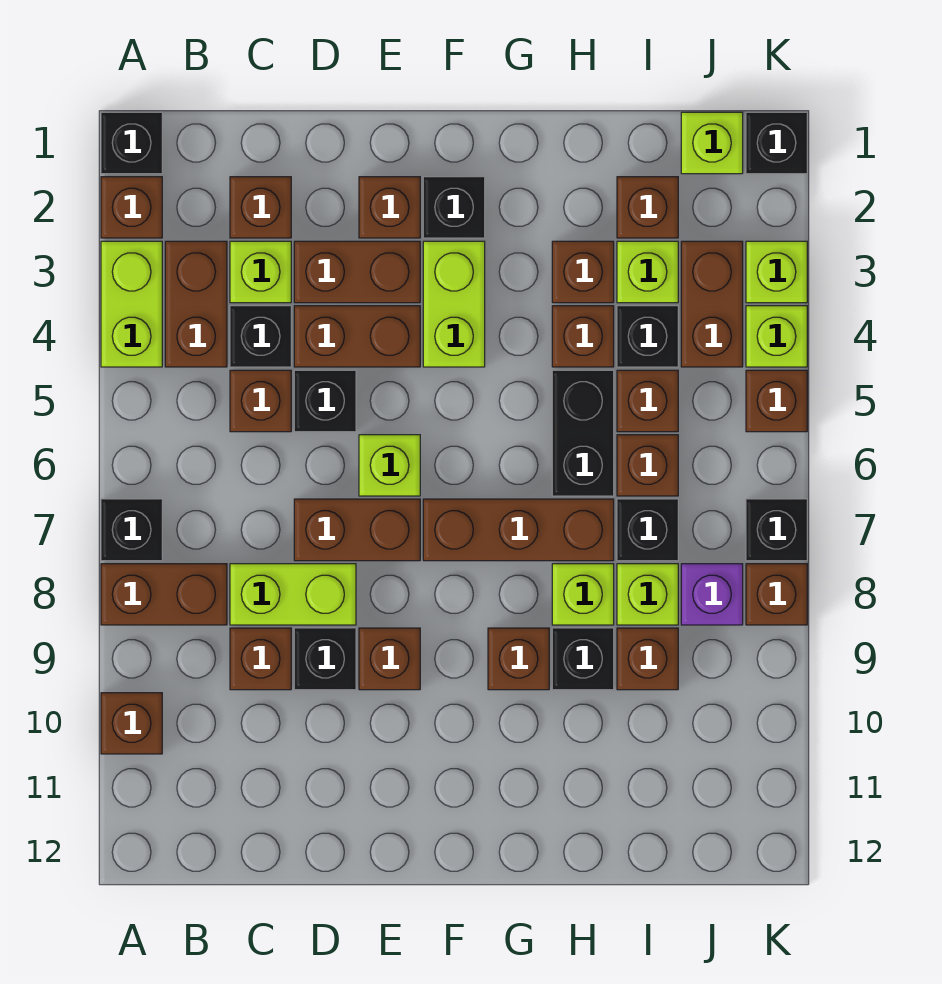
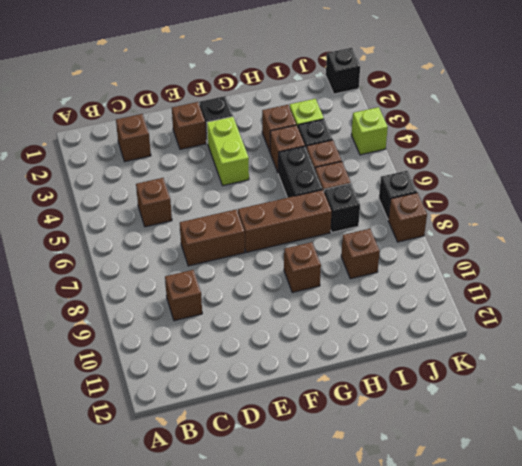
none -> black 1x1 brick [101,112,162,174]
none -> brown 1x1 brick [101,177,162,238]
none -> lime 1x2 brick [101,241,162,367]
none -> black 1x1 brick [101,499,162,561]

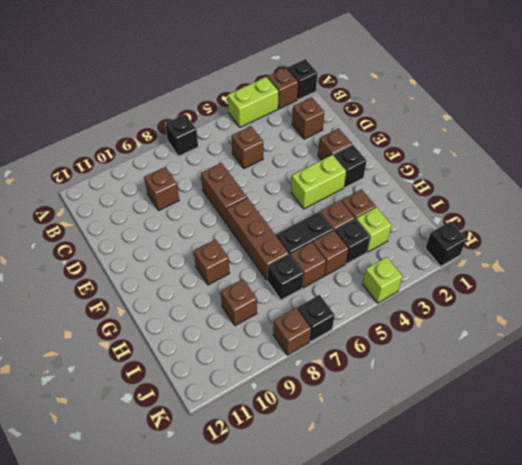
none -> brown 1x2 brick [101,564,227,625]
none -> brown 1x1 brick [101,693,162,754]
none -> brown 1x2 brick [165,241,227,367]
none -> lime 1x1 brick [230,241,291,303]

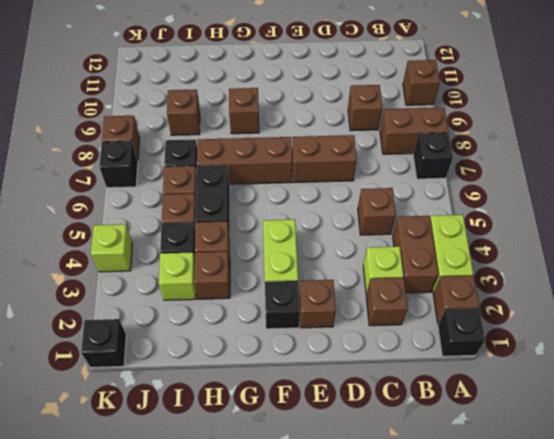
none -> black 1x1 brick [230,306,291,367]
none -> lime 1x2 brick [230,564,356,625]
none -> brown 1x2 brick [294,241,420,303]
none -> brown 1x2 brick [294,306,420,367]

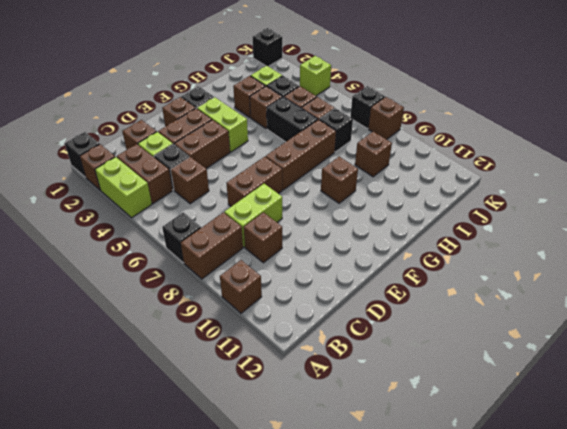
none -> black 1x1 brick [294,370,356,432]
none -> black 1x1 brick [294,628,356,690]
none -> lime 1x1 brick [359,435,420,496]
none -> brown 1x1 brick [359,628,420,690]

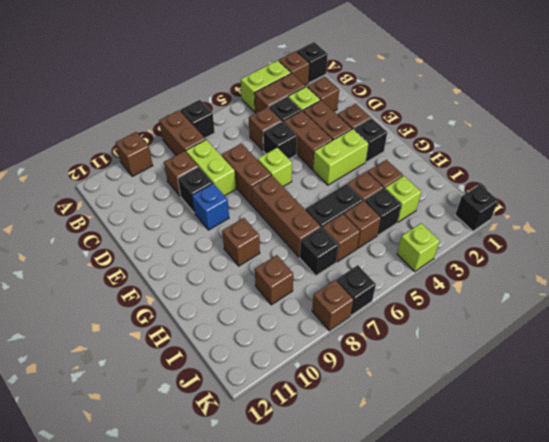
blue 1x1 brick [192,183,229,230] -> brown 1x1 brick [359,628,420,690]
none -> lime 1x1 brick [552,564,614,625]
none -> black 1x1 brick [552,628,614,690]
none -> brown 1x1 brick [617,177,678,238]
none -> lime 1x1 brick [617,564,678,625]

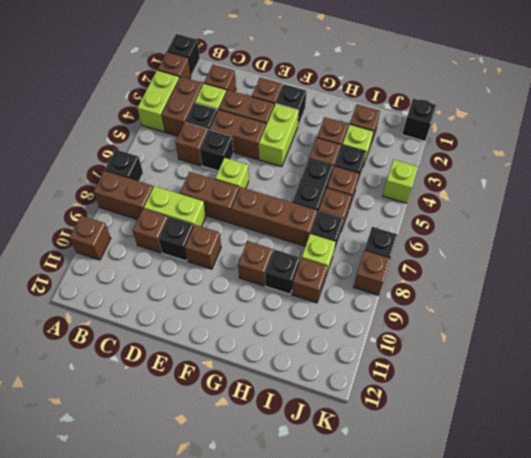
none -> lime 1x1 brick [552,564,614,625]
none -> lime 1x1 brick [681,112,743,174]
none -> brown 1x2 brick [681,241,743,367]
none -> purple 1x1 brick [681,564,743,625]

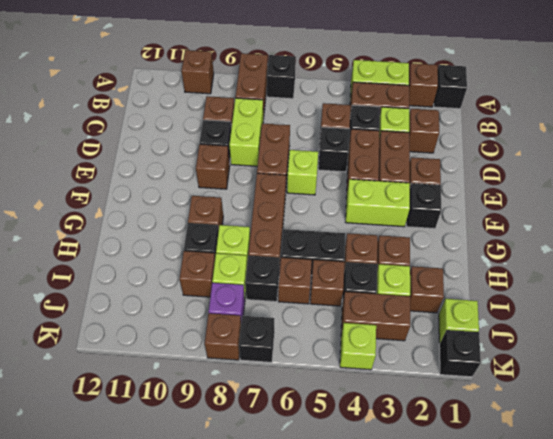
none -> lime 1x1 brick [746,241,807,303]
none -> brown 1x1 brick [746,370,807,432]

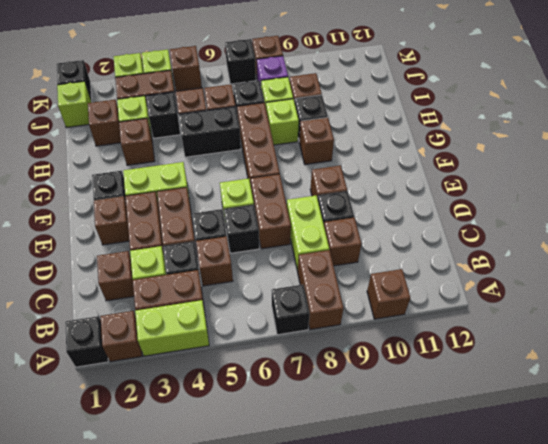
black 1x1 brick [224,205,260,253] -> none
none -> brown 1x1 brick [552,306,614,367]

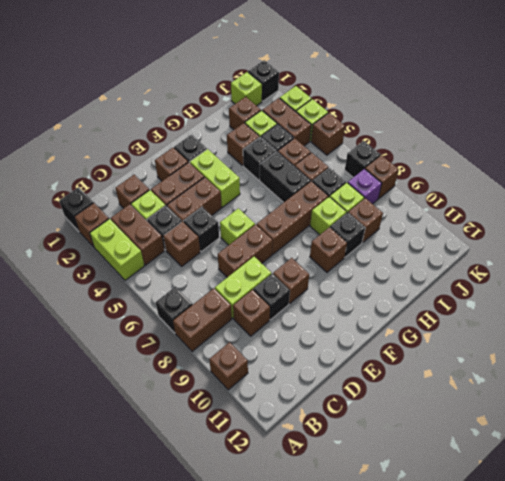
black 1x1 brick [243,137,276,180] -> brown 1x1 brick [552,306,614,367]

